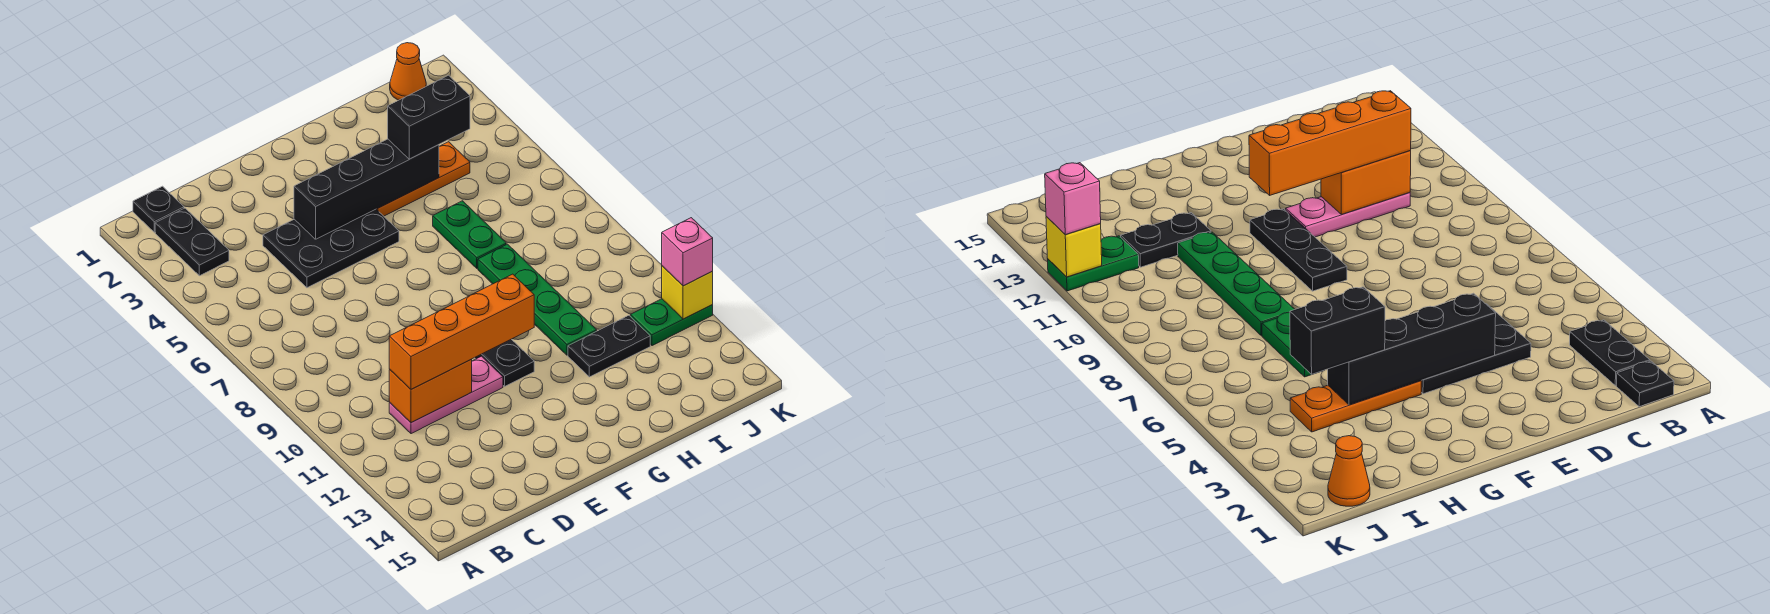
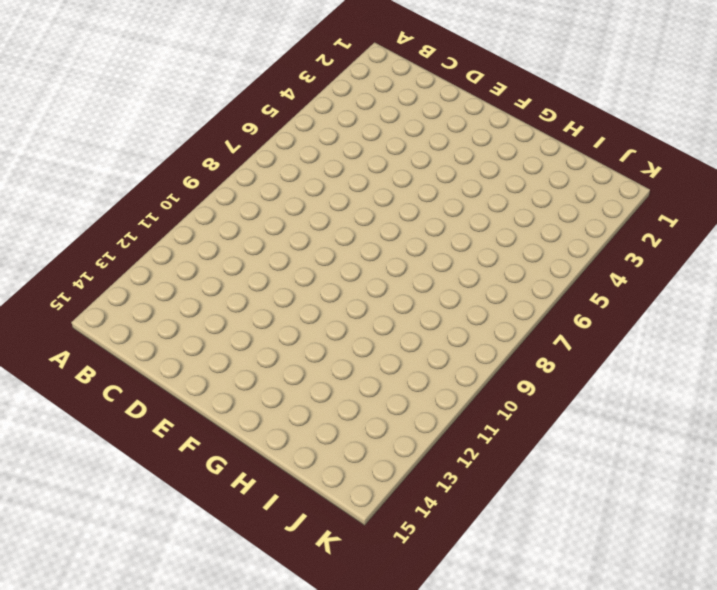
none -> black 1x1 plate [133,186,184,232]
none -> black 1x2 plate [155,208,229,276]
none -> pink 1x3 plate [389,356,503,434]

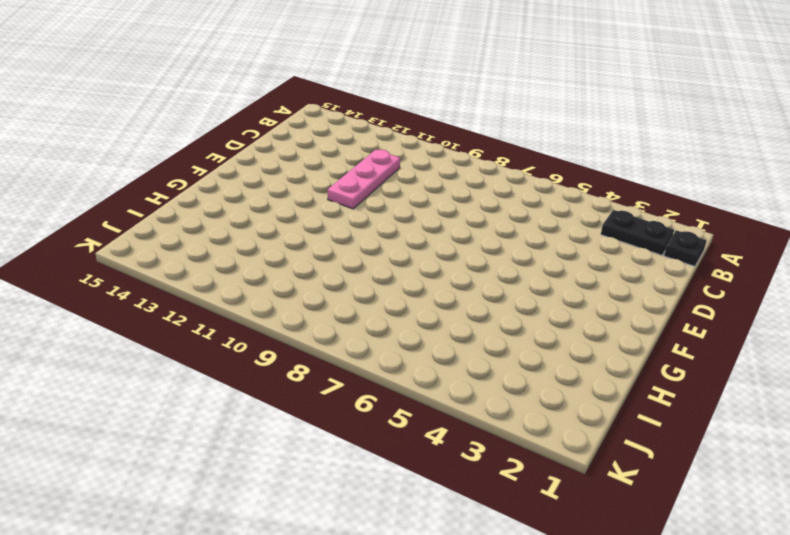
none -> black 2x3 plate [263,209,399,288]
none -> black 1x3 plate [475,339,534,386]
none -> orange 1x3 plate [377,142,470,216]

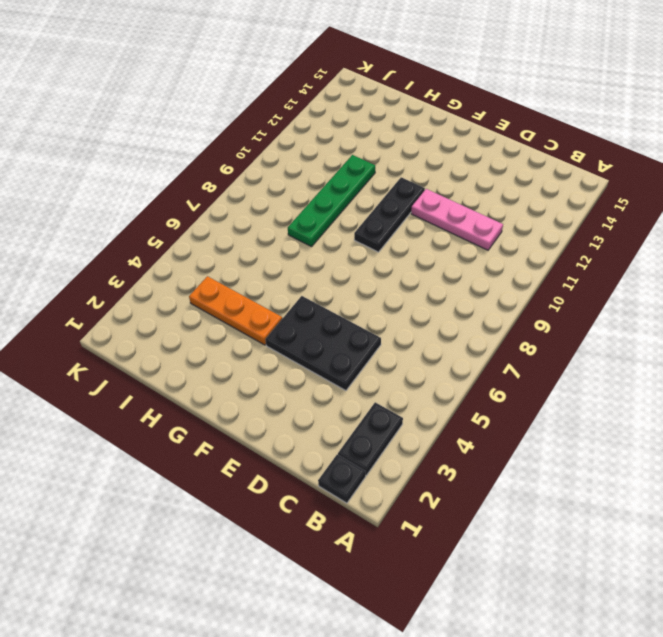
none -> green 1x2 plate [433,201,506,268]
none -> black 1x2 plate [568,315,650,377]
none -> orange 1x1 cone [390,43,426,100]

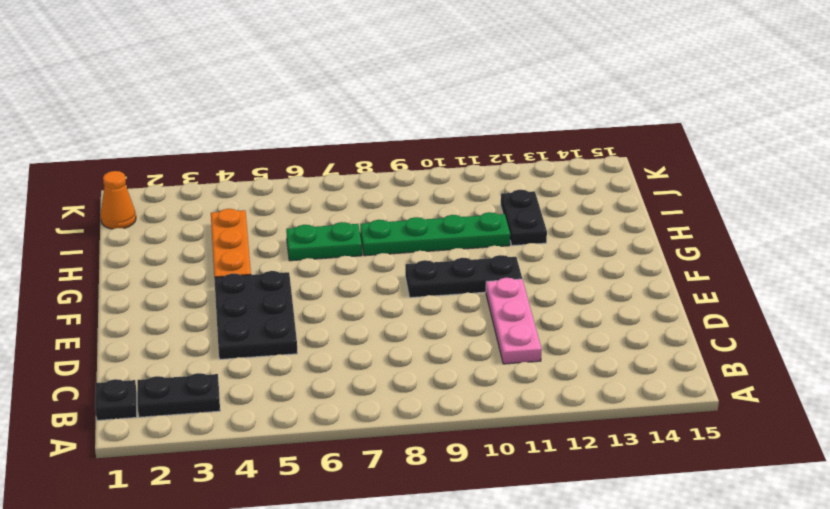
none -> green 1x2 plate [630,299,713,346]
none -> orange 1x2 brick [389,359,472,423]
none -> black 1x4 brick [294,139,439,239]

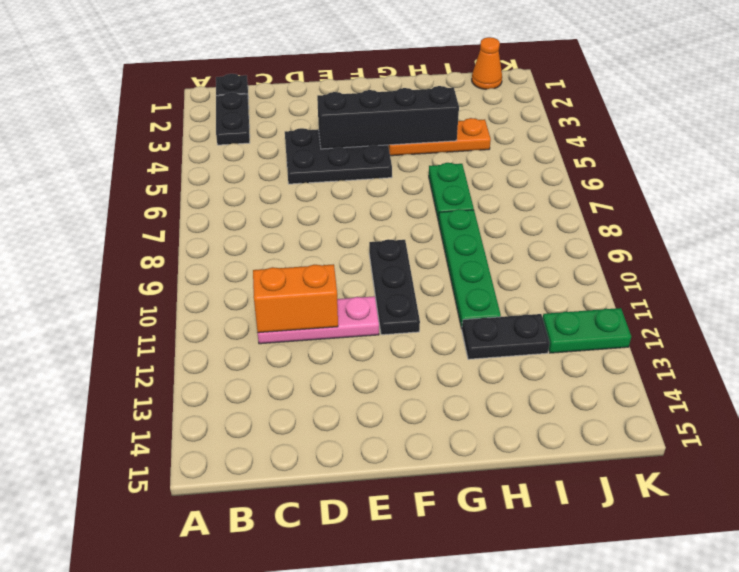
none -> yellow 1x1 brick [662,266,713,319]
none -> orange 1x4 brick [389,274,534,389]
none -> black 1x2 brick [388,75,470,159]

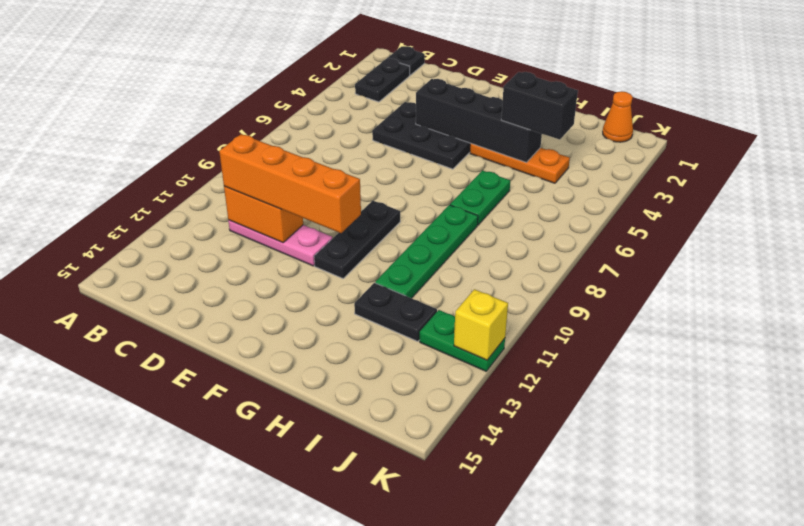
none -> pink 1x1 brick [662,218,713,286]

